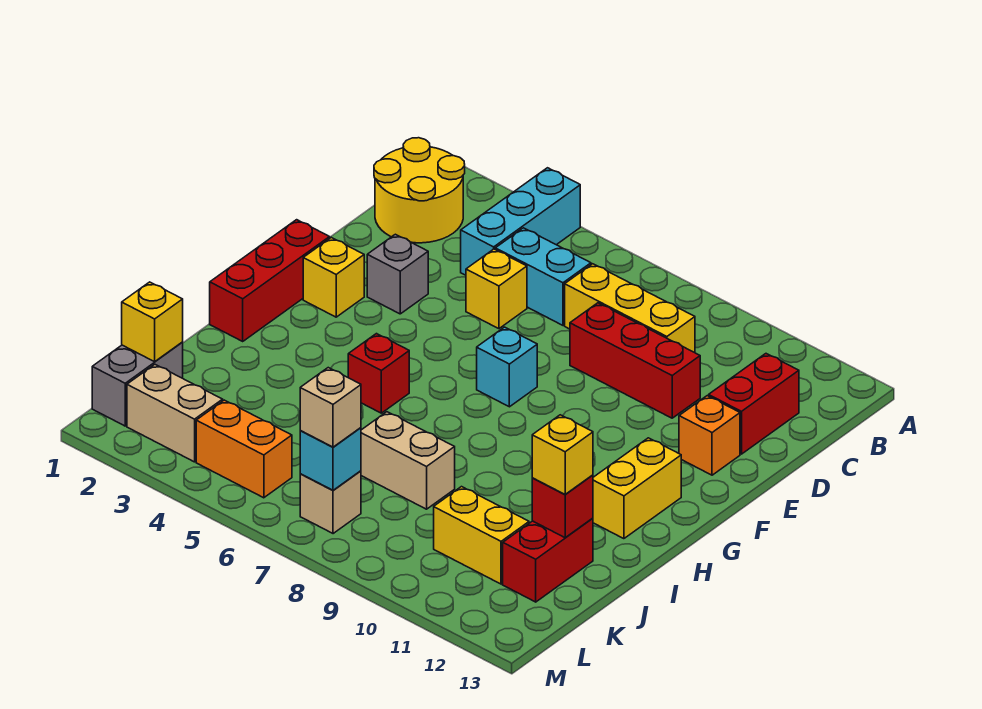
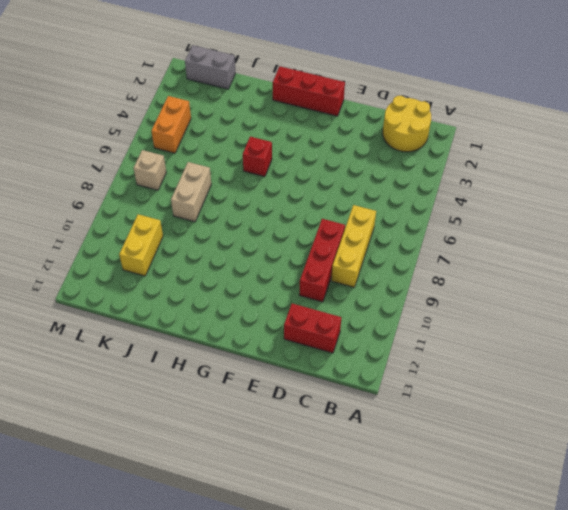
none -> cyan 1x3 brick [461,168,580,275]
none -> cyan 1x2 brick [495,228,591,325]
none -> yellow 1x1 brick [466,249,527,329]

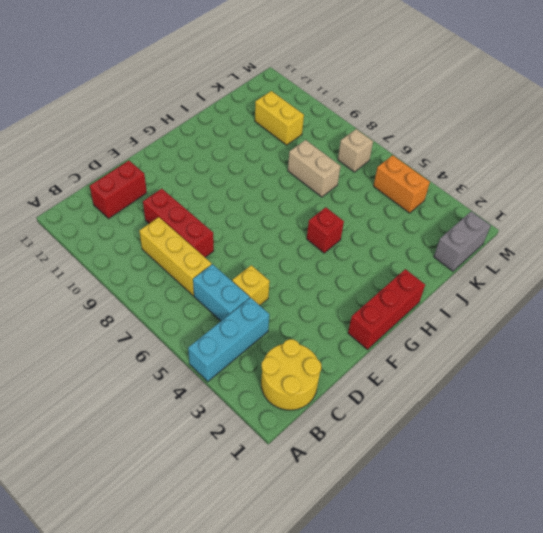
none -> grey 1x1 brick [367,234,428,314]
none -> orange 1x1 brick [679,396,740,475]
none -> yellow 1x1 brick [303,238,364,317]

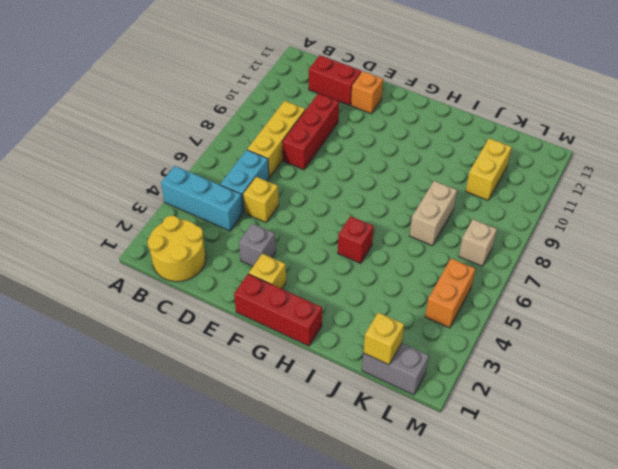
none -> cyan 1x1 brick [477,327,537,407]
none -> yellow 1x2 brick [593,438,681,539]
none -> red 1x2 brick [503,518,593,602]

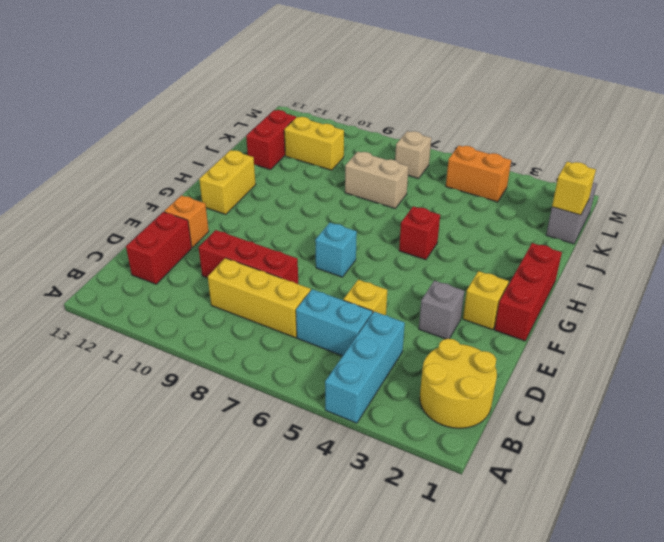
none -> tan 1x2 brick [127,364,223,462]
none -> red 1x1 brick [532,475,593,538]
none -> cyan 1x1 brick [300,428,361,490]

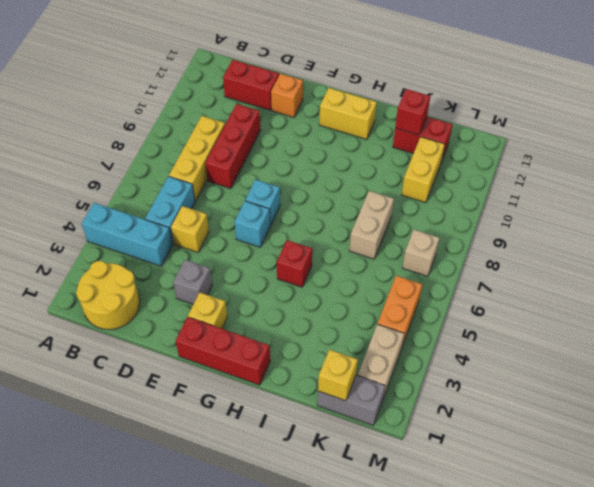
cyan 1x1 brick [234,201,270,247] -> cyan 1x1 brick moved to [300,428,361,490]
none -> yellow 1x1 brick [532,415,593,494]
none -> tan 1x1 brick [300,368,361,447]

